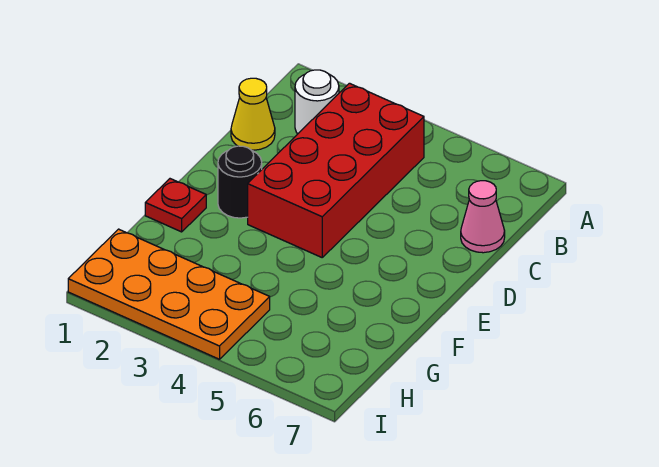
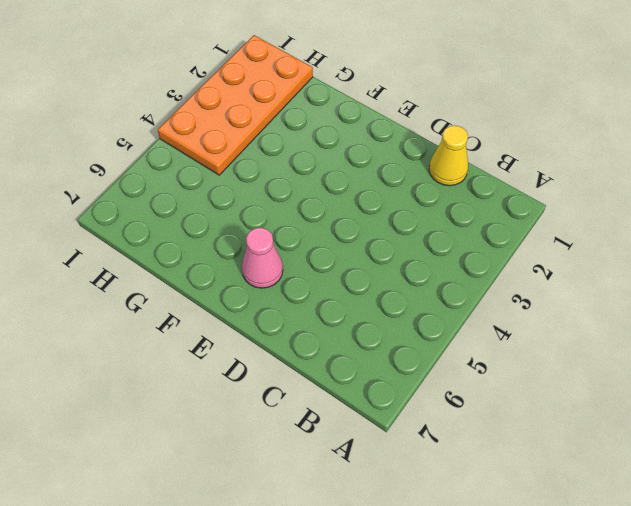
pink 1x1 cone [242,228,283,288] -> pink 1x1 cone moved to [461,181,505,253]
none -> white 1x1 round brick [295,70,339,134]
none -> red 2x4 brick [248,83,424,257]

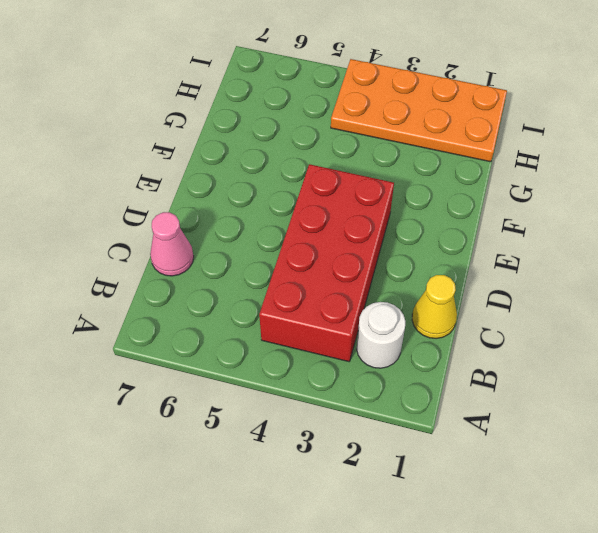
none -> black 1x1 round brick [218,146,262,218]
none -> red 1x1 plate [145,179,206,232]

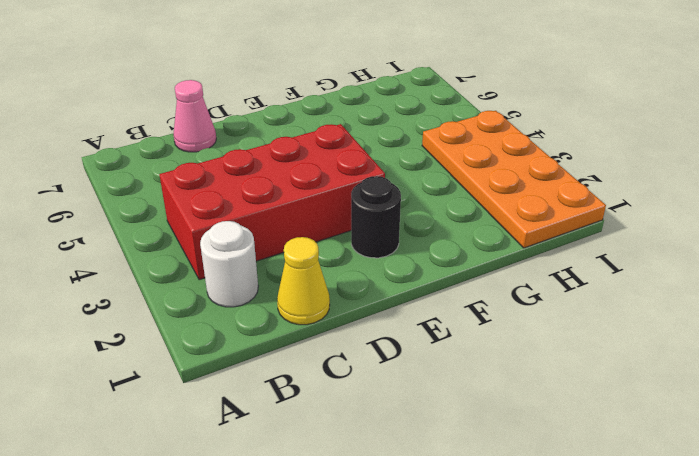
none -> red 1x1 plate [145,179,206,232]

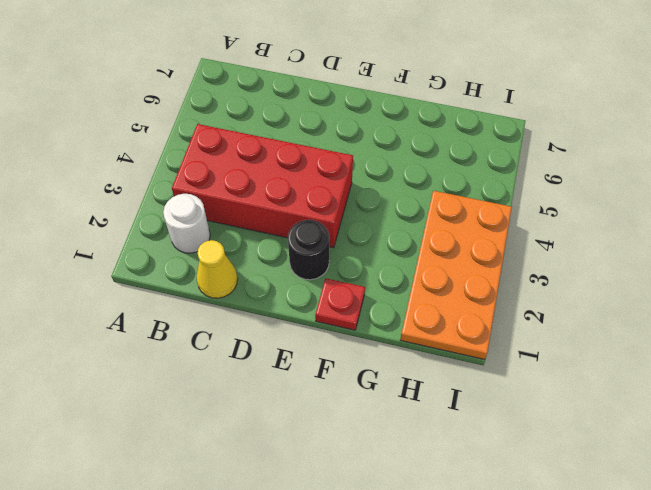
none -> pink 1x1 cone [461,181,505,253]

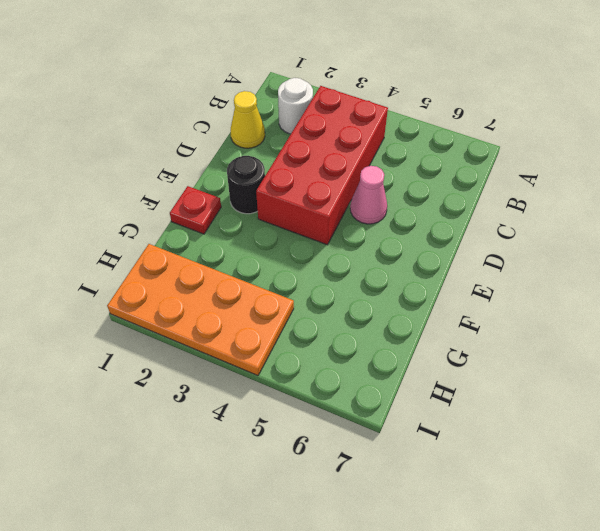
pink 1x1 cone [350,166,387,224] -> pink 1x1 cone moved to [461,181,505,253]

